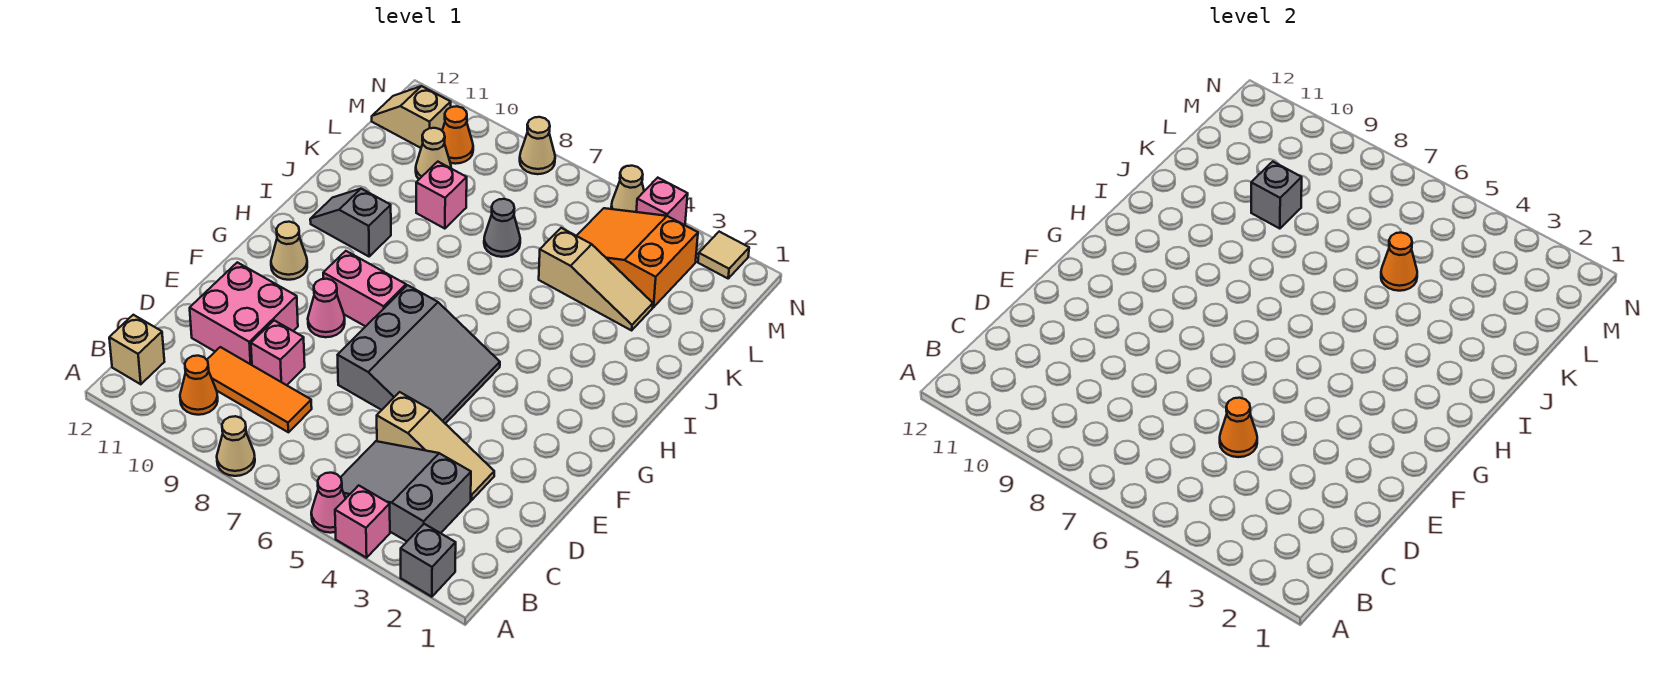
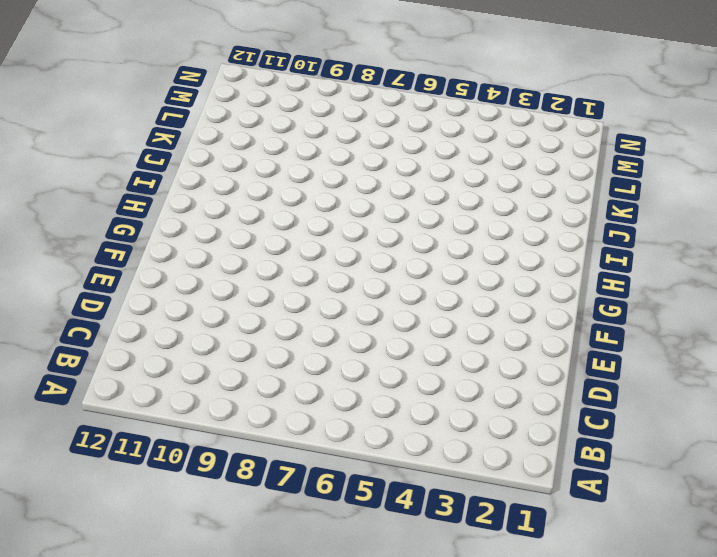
none -> grey 1x1 brick [401,524,456,597]
none -> pink 1x1 brick [335,485,390,558]
none -> pink 1x1 cone [311,473,346,533]
none -> tan 1x1 cone [217,416,255,476]

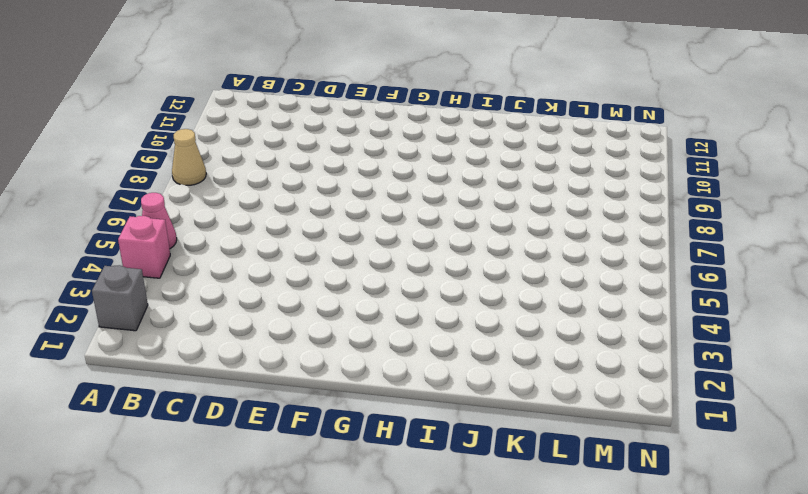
none -> grey 2x3 slope [340,441,471,541]
none -> orange 1x1 cone [180,356,218,415]
none -> tan 1x1 brick [109,315,164,384]
none -> orange 1x3 tile [207,347,312,432]

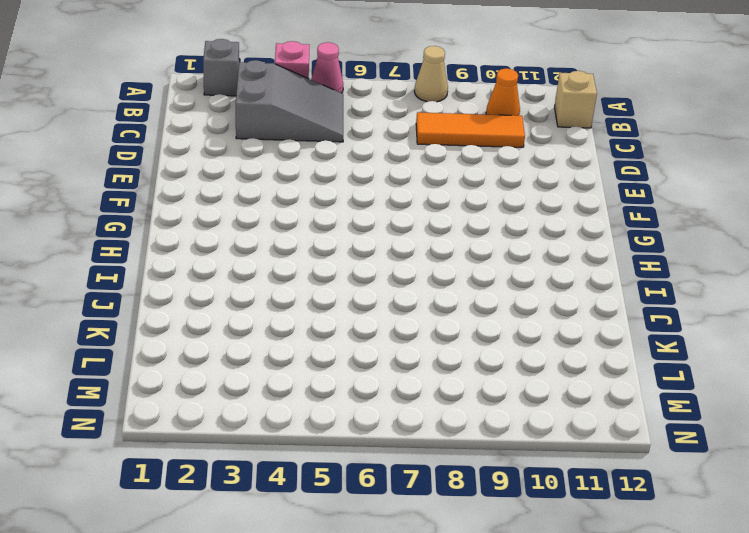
none -> tan 1x3 slope [377,392,494,500]
none -> pink 1x1 brick [251,320,305,385]
none -> pink 2x2 brick [190,262,298,365]
none -> grey 3x3 slope [338,285,500,424]

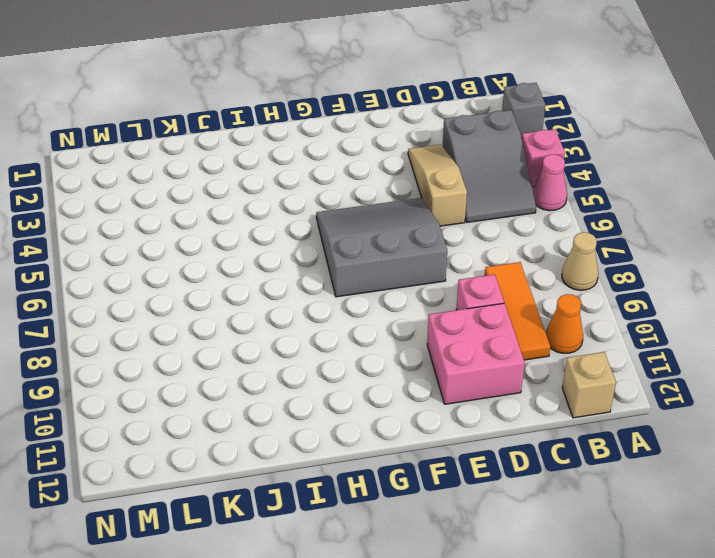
none -> pink 1x1 cone [308,279,345,337]
none -> pink 1x2 brick [323,251,406,326]
none -> tan 1x1 cone [271,222,307,280]
none -> grey 1x2 slope [310,189,391,256]

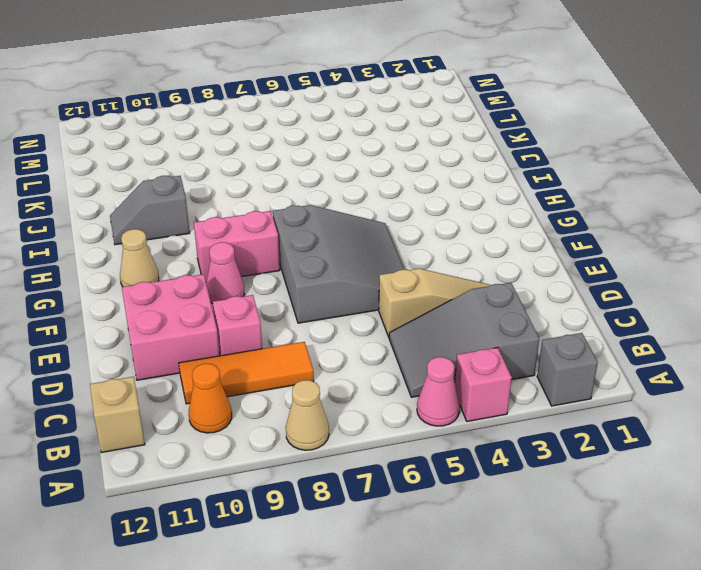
none -> tan 1x3 slope [539,228,653,330]
none -> grey 1x1 cone [484,199,520,257]
none -> pink 1x1 brick [416,162,467,229]
none -> orange 2x3 slope [577,208,698,307]

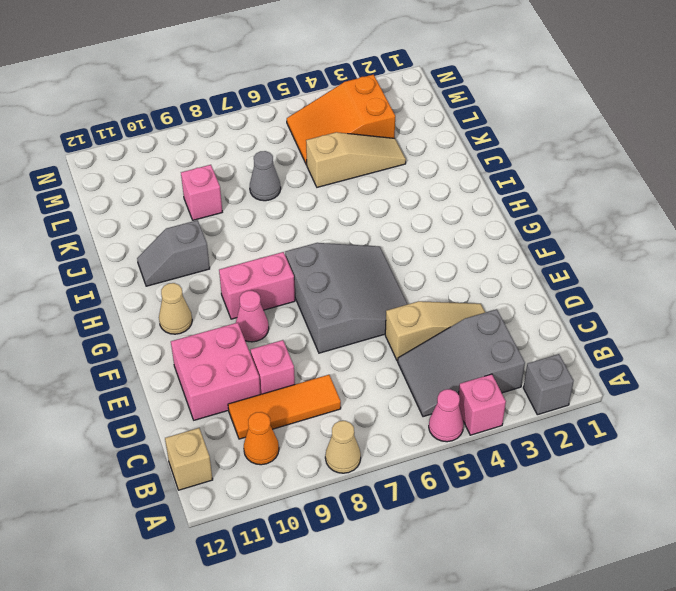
none -> tan 1x1 cone [416,128,451,179]
none -> orange 1x1 cone [442,106,473,164]
none -> tan 1x2 slope [372,86,451,148]
none -> tan 1x1 tile [698,232,749,278]

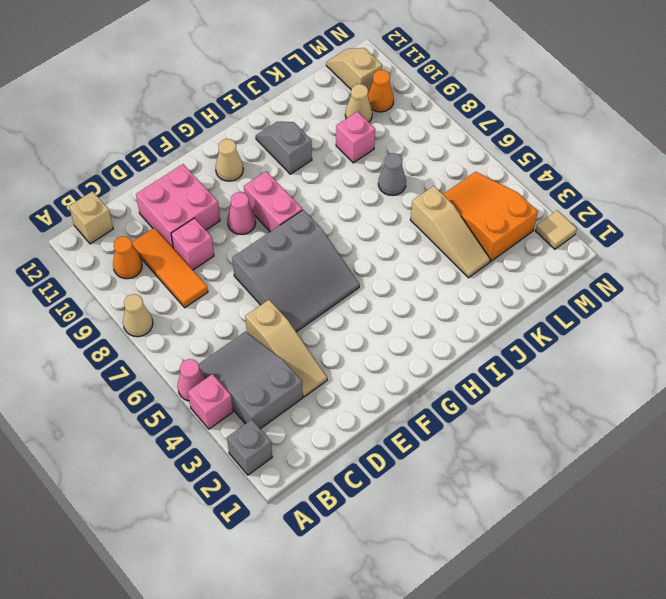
none -> pink 1x1 brick [636,178,688,225]
none -> tan 1x1 cone [611,166,644,212]
none -> tan 1x1 cone [520,117,555,174]
none -> orange 1x1 cone [1220,398,1257,457]

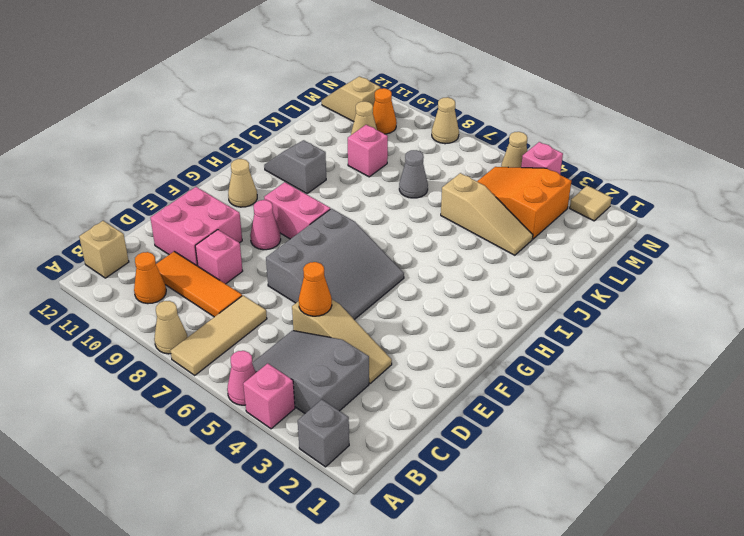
tan 1x3 tile [170,295,267,375] -> none
none -> orange 1x1 cone [1381,233,1417,291]
none -> grey 1x1 brick [1251,162,1302,229]

